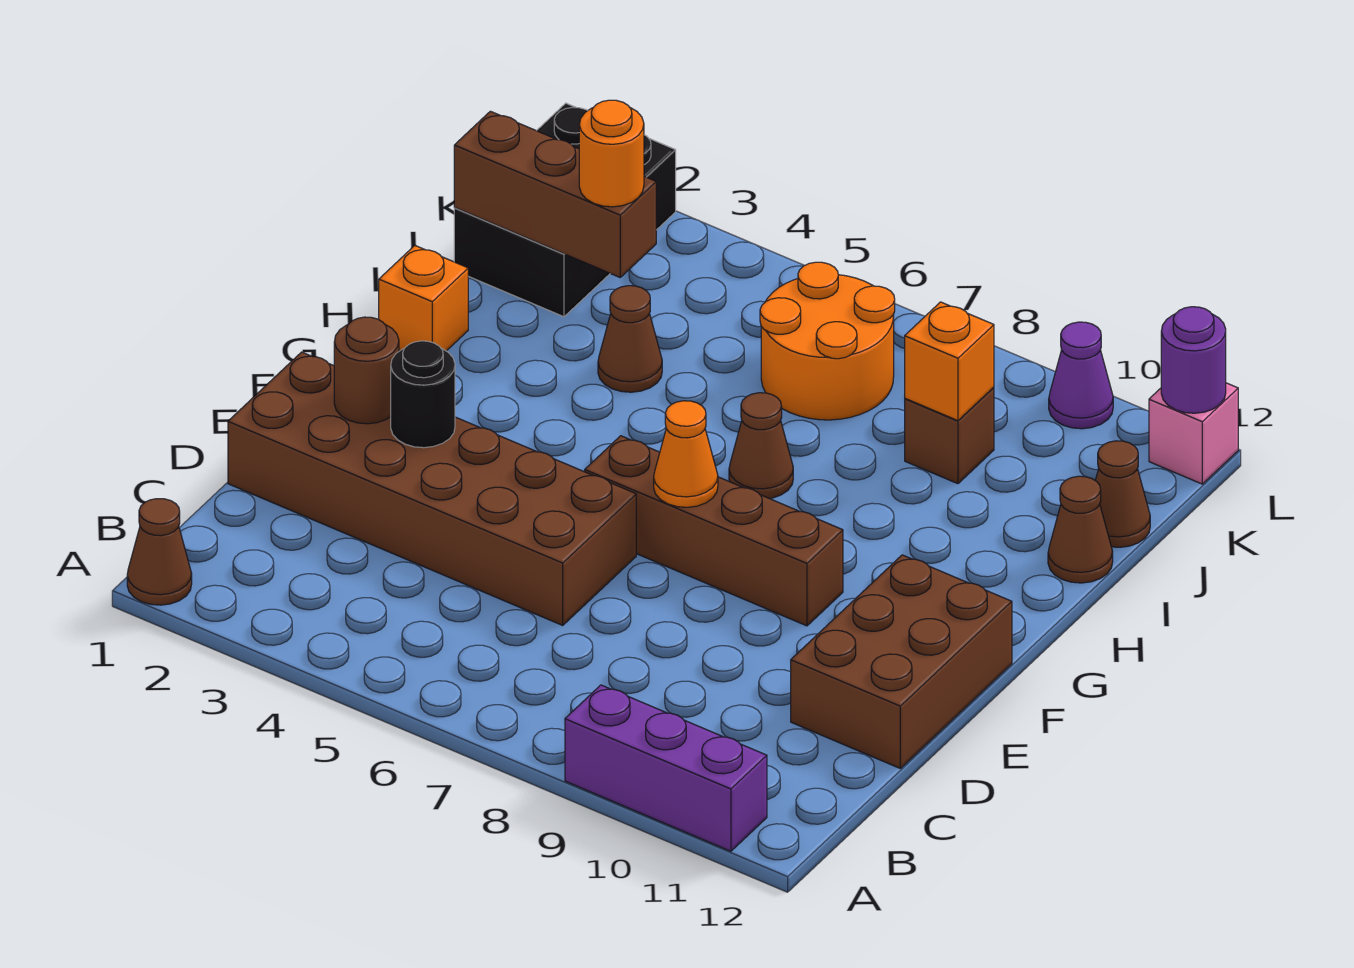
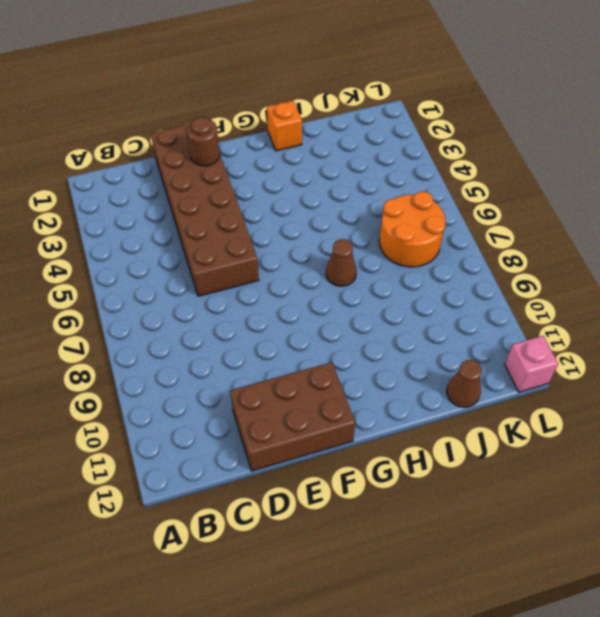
none -> brown 1x1 cone [127,499,192,605]
none -> purple 1x3 brick [565,685,767,851]
none -> brown 1x4 brick [585,436,843,626]

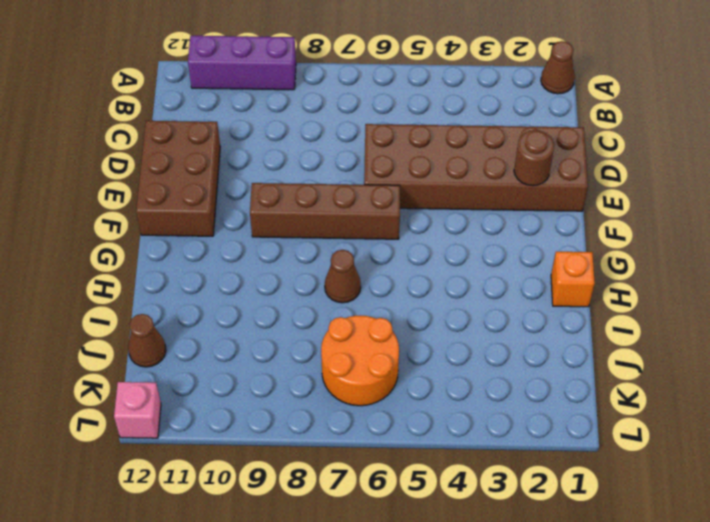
none -> brown 1x1 cone [598,286,662,392]
none -> brown 1x1 cone [1048,476,1113,583]
none -> black 2x3 brick [454,103,676,317]

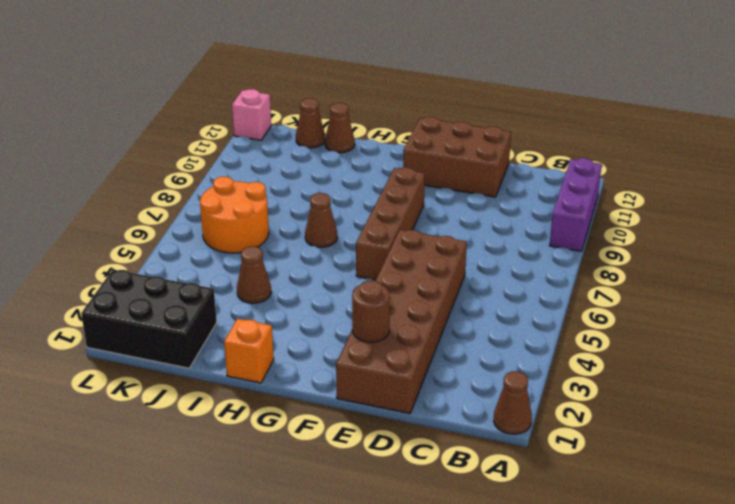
none -> brown 1x1 brick [905,388,994,484]
none -> purple 1x1 cone [1049,322,1113,429]
none -> black 1x1 round brick [391,341,455,448]

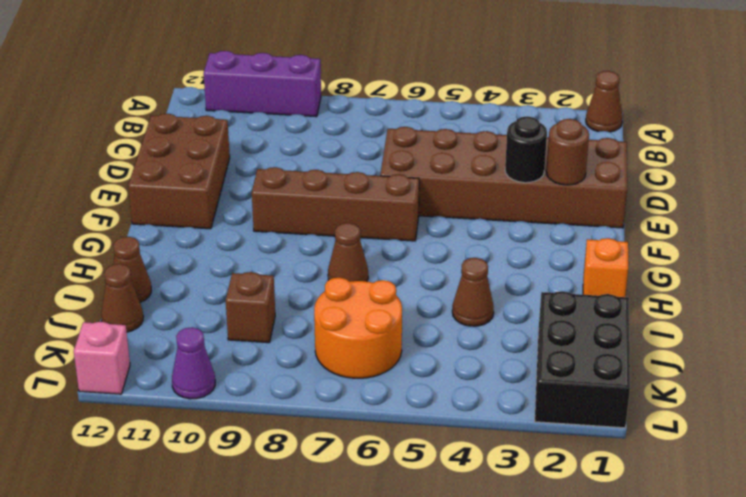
none -> orange 1x1 cone [654,401,718,507]
none -> brown 1x3 brick [454,111,656,277]
none -> orange 1x1 brick [905,302,994,421]

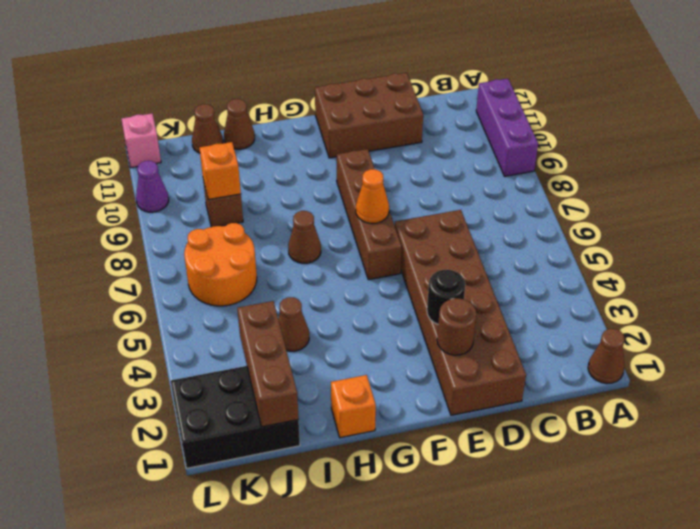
none -> purple 1x1 round brick [1161,307,1226,413]
none -> orange 1x1 round brick [579,100,644,207]

